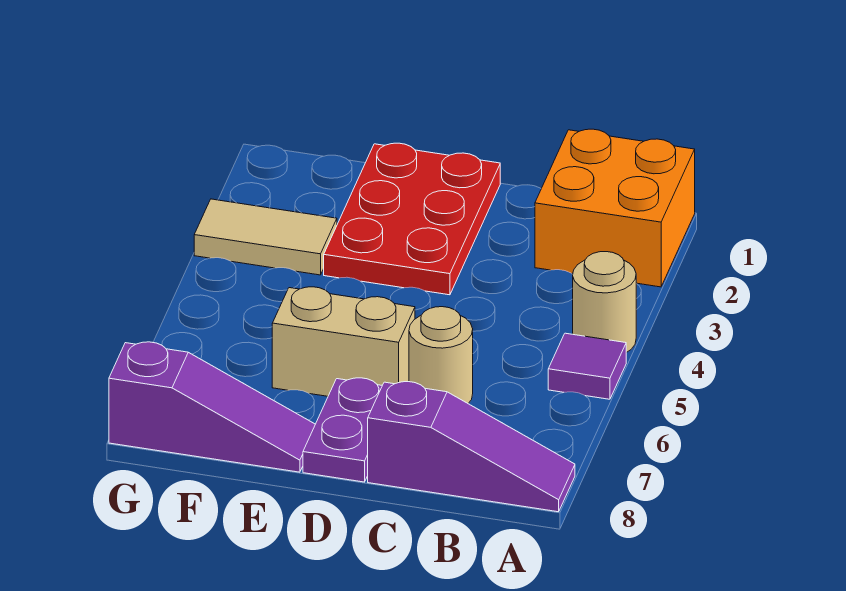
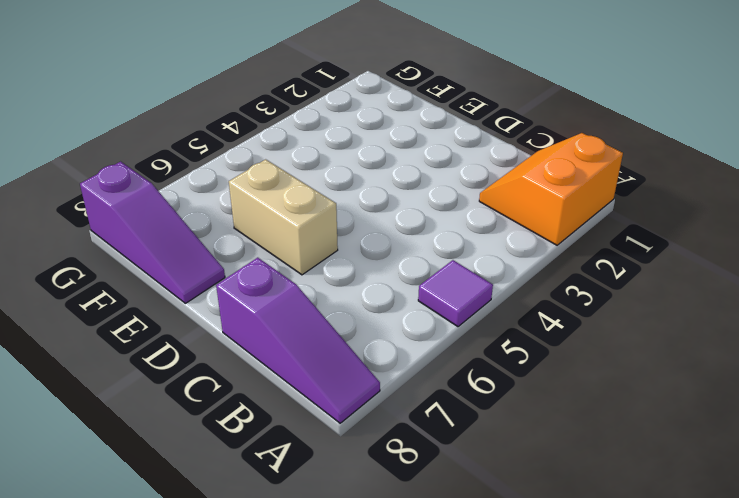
orange 2x2 slope [479,133,623,245] -> orange 2x2 brick [535,129,695,287]
none -> tan 1x1 round brick [573,252,636,352]
none -> tan 1x1 round brick [409,307,473,403]

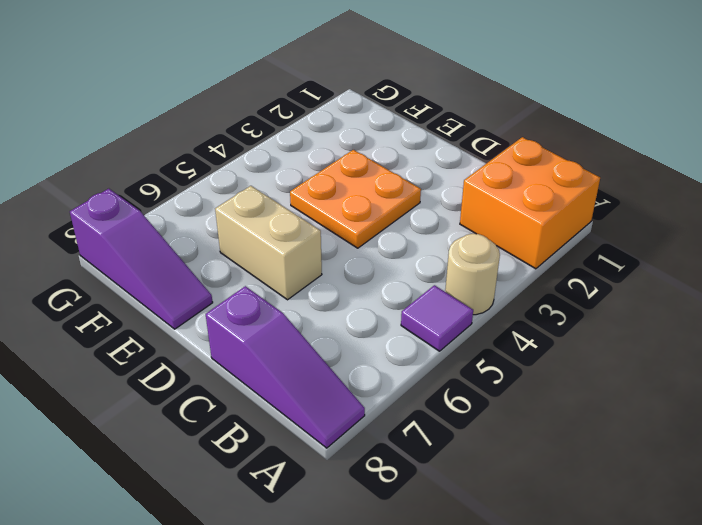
orange 2x2 plate [290,150,421,248] -> red 2x3 plate [324,143,500,295]
none -> tan 1x1 round brick [409,307,473,403]
none -> purple 1x2 plate [303,378,382,482]

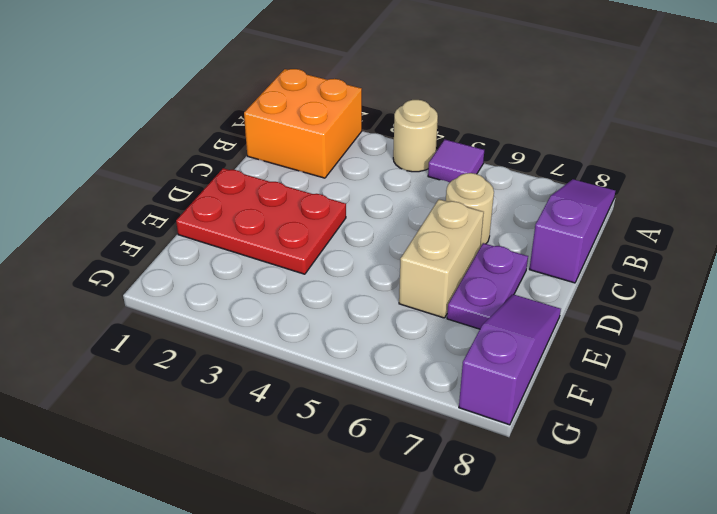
purple 1x2 plate [447,243,528,329] -> purple 1x2 plate turned to [303,378,382,482]
none -> tan 1x2 tile [194,199,337,275]

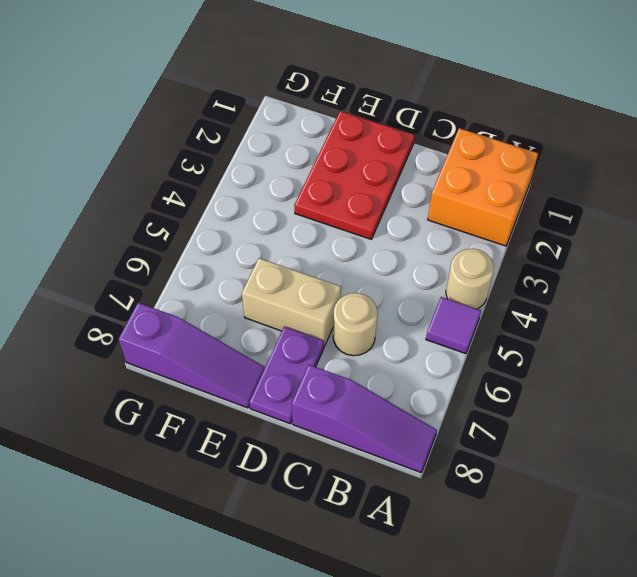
none -> tan 1x2 tile [194,199,337,275]

